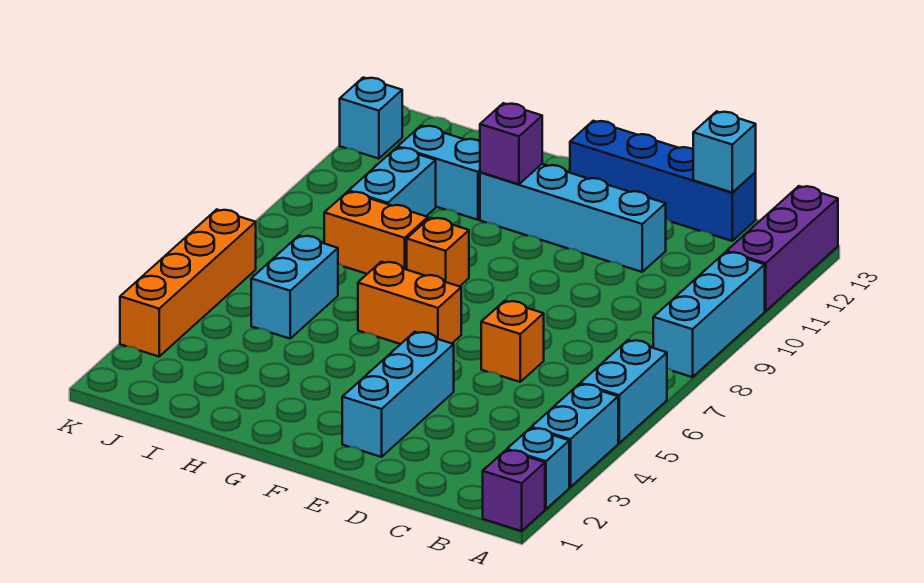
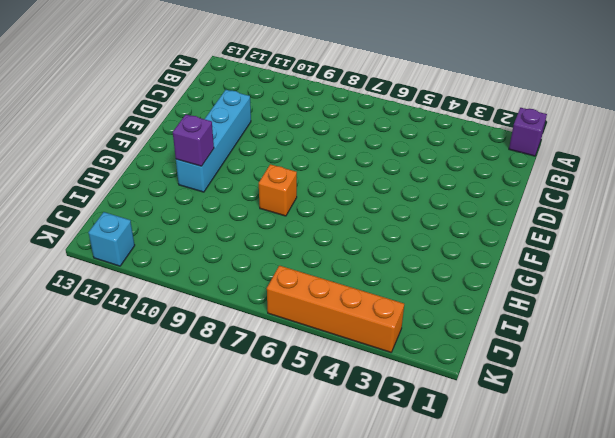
none -> cyan 1x1 brick [507,428,569,509]
none -> cyan 1x2 brick [531,384,618,487]
none -> cyan 1x2 brick [580,340,667,443]

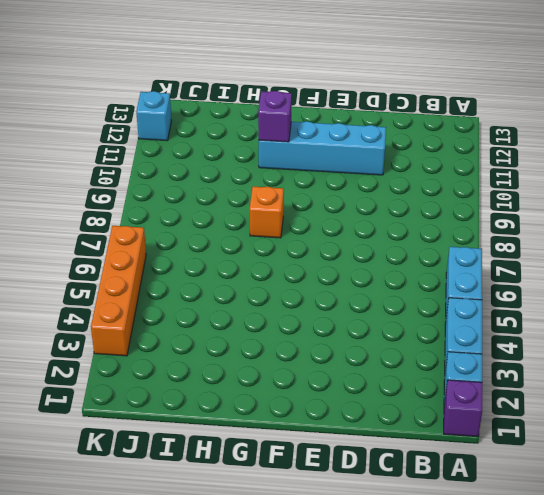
none -> cyan 1x3 brick [653,252,765,377]
none -> purple 1x3 brick [727,186,838,311]
none -> blue 1x4 brick [570,121,756,241]

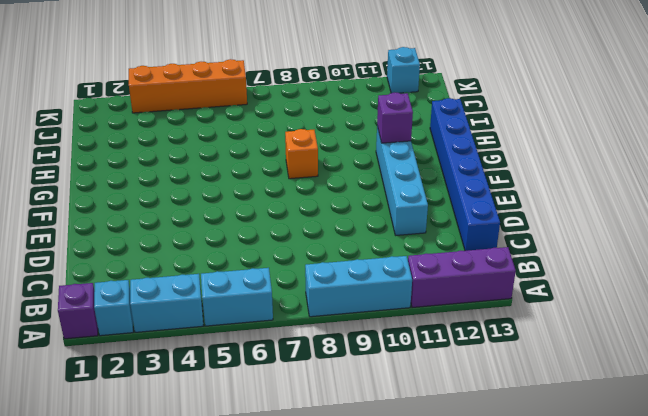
blue 1x6 brick [430,98,500,251] -> blue 1x4 brick [570,121,756,241]
none -> orange 1x1 brick [481,301,544,382]
none -> cyan 1x3 brick [342,332,454,457]
none -> orange 1x2 brick [358,262,461,344]

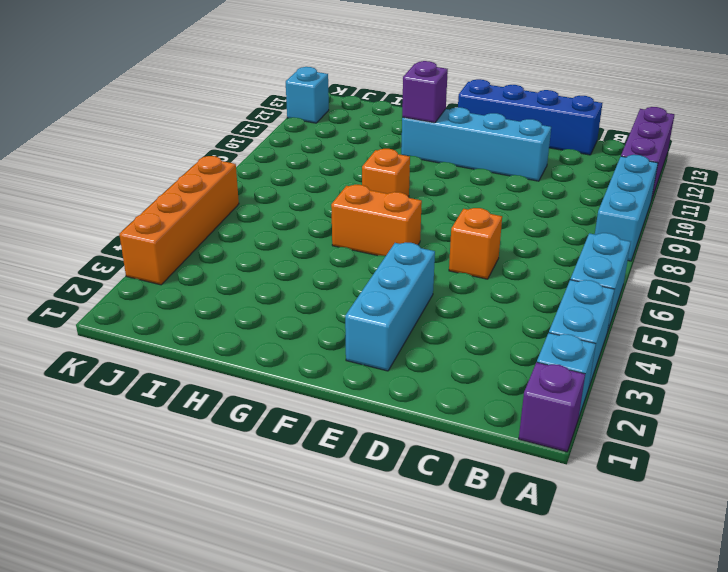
none -> orange 1x2 brick [324,192,428,274]
none -> cyan 1x2 brick [398,126,480,220]
none -> cyan 1x2 brick [251,236,338,339]

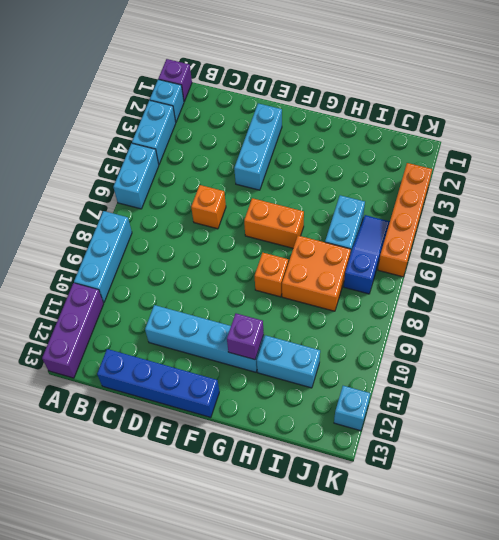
orange 2x2 brick [282,236,351,311] -> orange 1x2 brick [324,192,428,274]
blue 1x3 slope [344,215,390,294] -> none
none -> cyan 1x2 brick [349,148,436,216]
none -> cyan 1x1 brick [693,111,756,193]

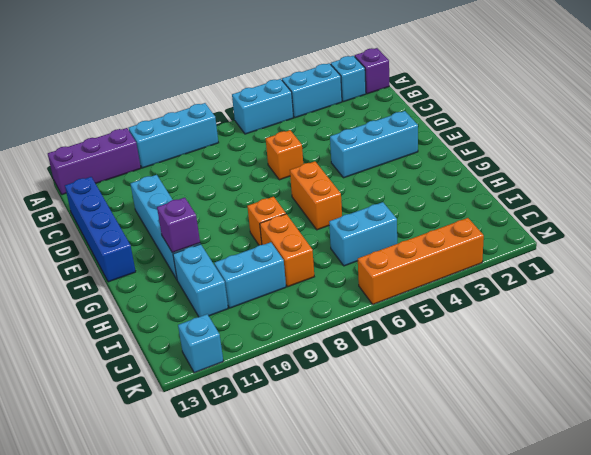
none -> cyan 1x1 brick [693,111,756,193]

